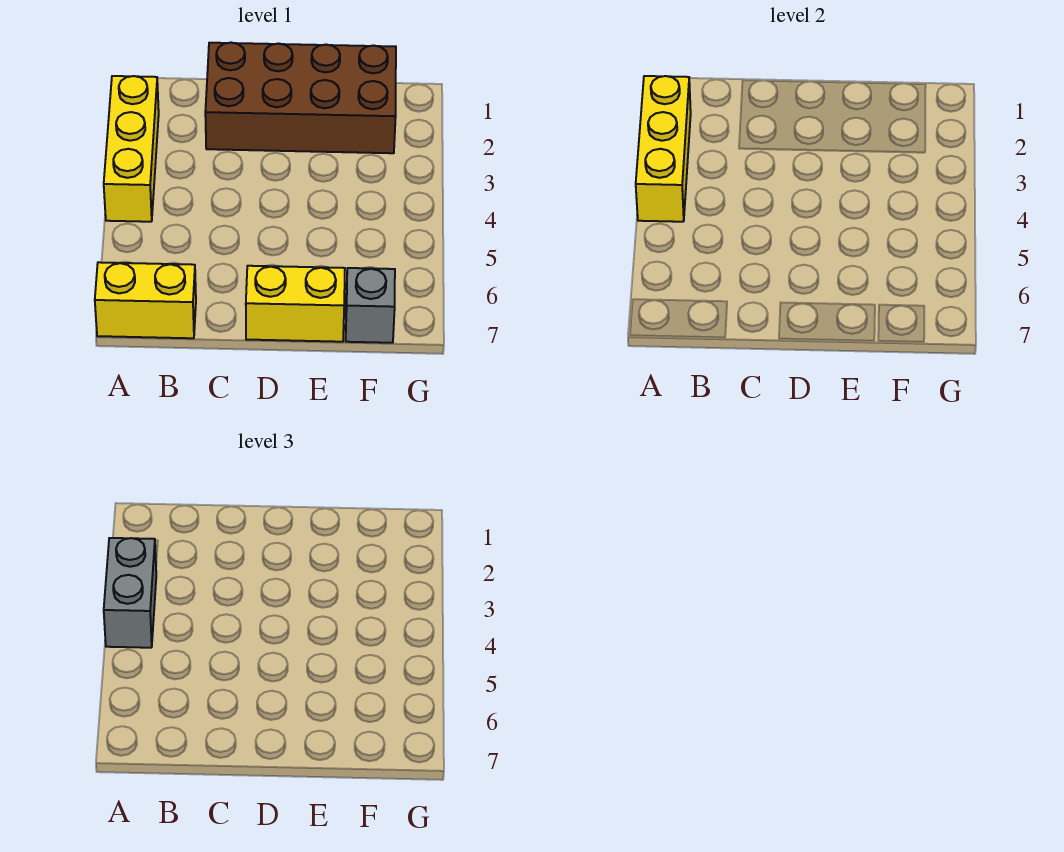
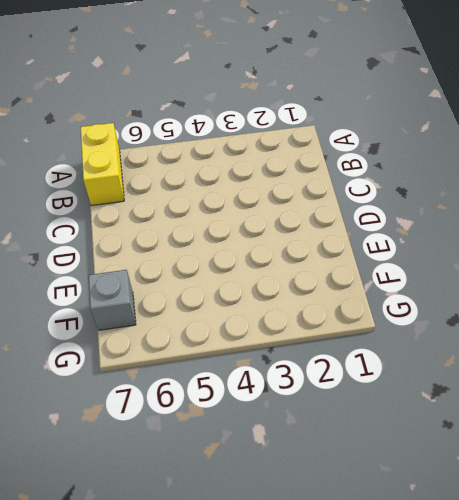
none -> yellow 1x3 brick [104,76,159,222]
none -> brown 2x4 brick [205,43,396,153]

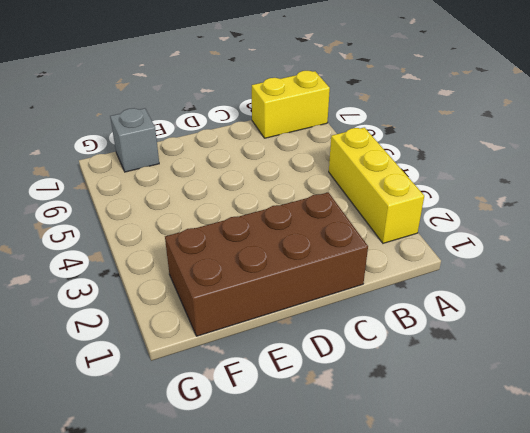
none -> yellow 1x2 brick [246,266,345,342]
none -> yellow 1x3 brick [636,76,691,222]

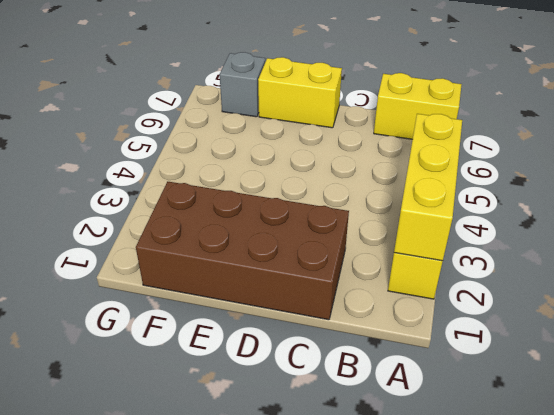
none -> grey 1x2 brick [104,538,156,648]

